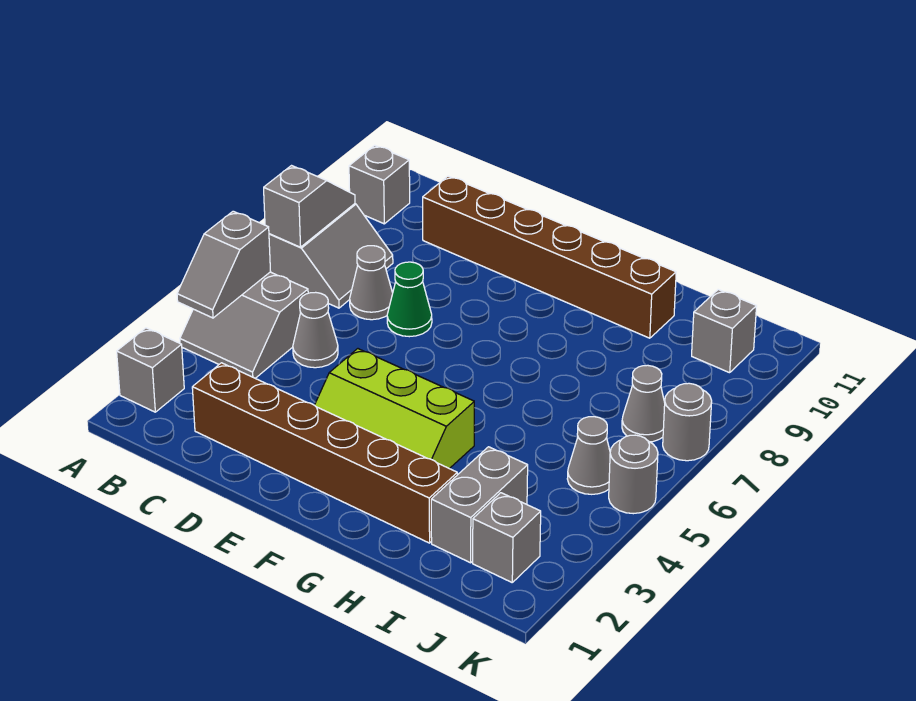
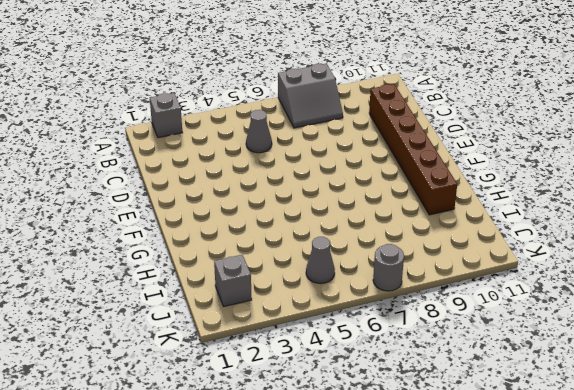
none -> grey 2x2 slope [180,272,308,378]
none -> grey 1x1 brick [349,145,410,224]
none -> brown 1x6 brick [192,363,457,543]

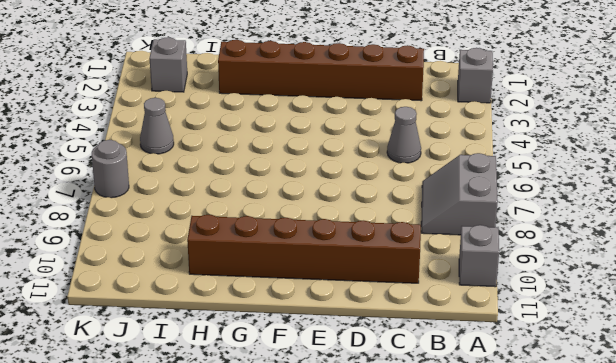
none -> grey 2x2 slope [180,272,308,378]
none -> grey 1x1 cone [350,246,393,320]
none -> green 1x1 cone [387,262,432,337]

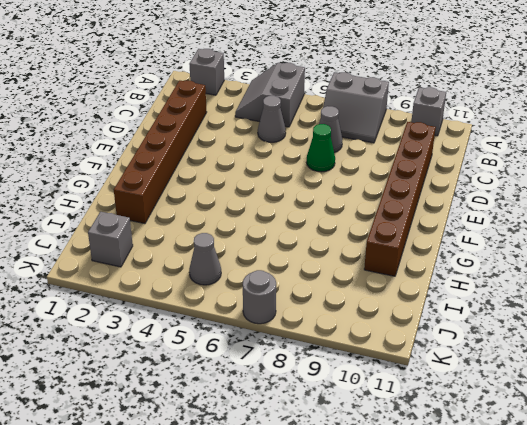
none -> lime 2x3 slope [315,349,474,469]
none -> grey 1x2 brick [431,447,528,563]
none -> grey 1x1 cone [622,365,665,442]

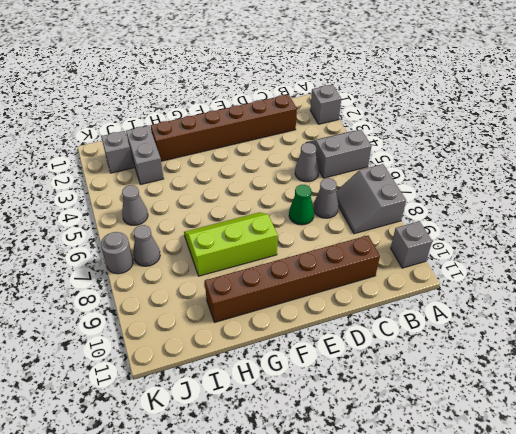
lime 2x3 slope [184,212,278,276] -> lime 2x3 slope moved to [315,349,474,469]
none -> grey 1x1 brick [692,290,757,373]
none -> grey 1x1 round brick [609,435,658,514]
none -> grey 1x2 slope [177,211,270,318]

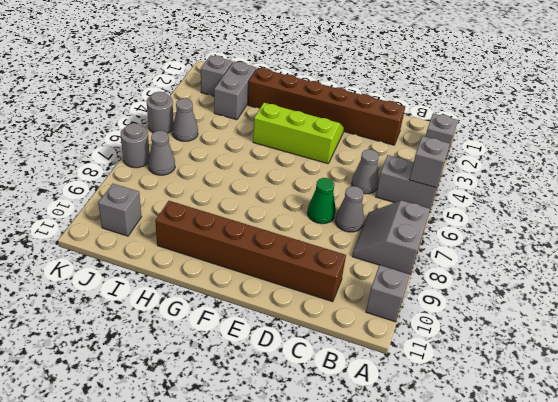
none -> grey 1x2 slope [264,166,355,247]

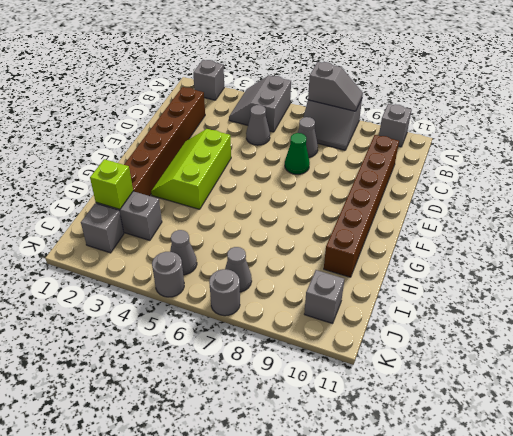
lime 1x1 brick [90,159,133,209] -> none
none -> grey 1x2 slope [177,211,270,318]

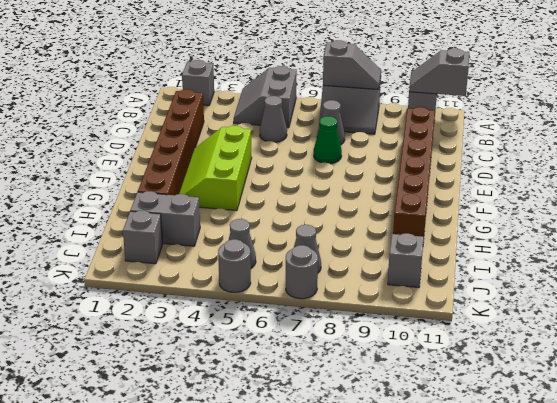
grey 1x2 slope [409,48,469,96] -> grey 1x2 slope moved to [177,211,270,318]

